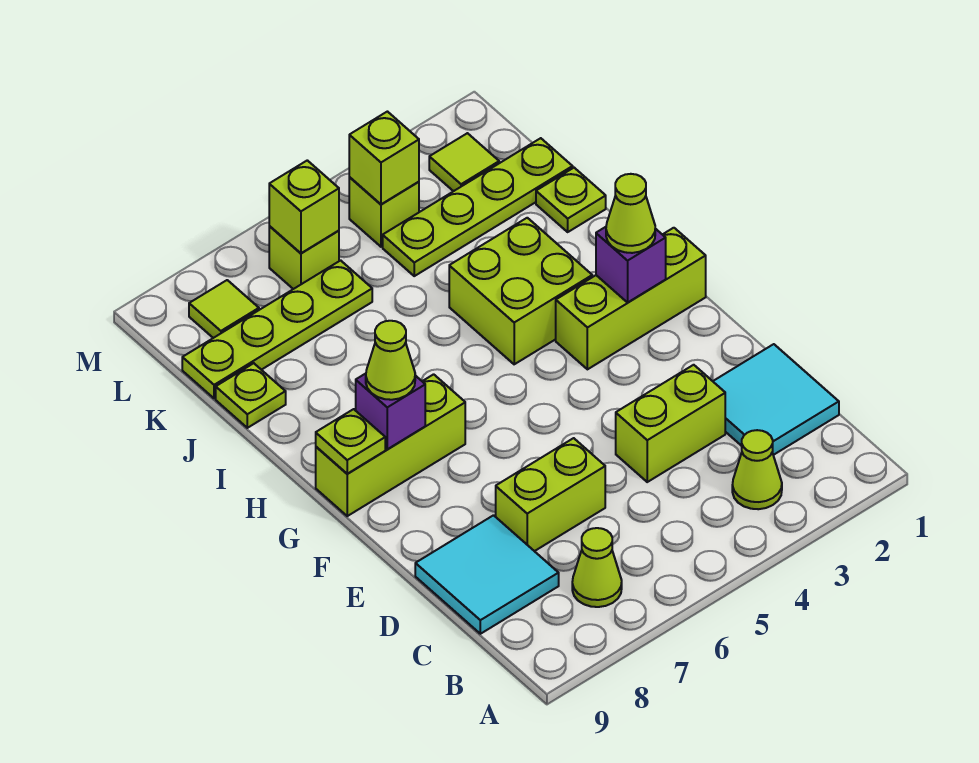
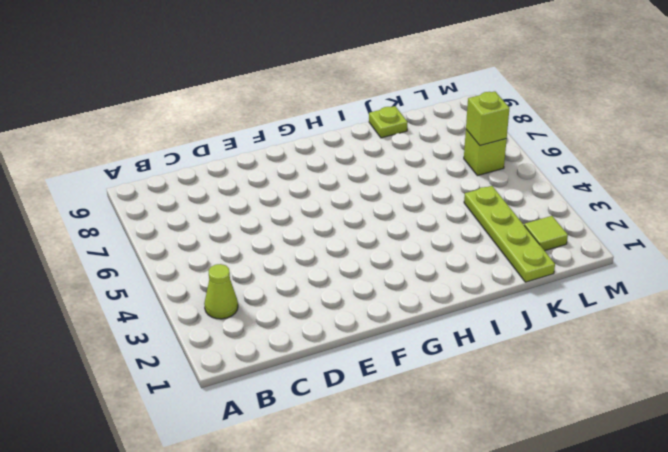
none -> lime 1x1 cone [572,528,622,607]
none -> cyan 2x2 tile [713,344,839,455]
none -> cyan 2x2 tile [415,515,559,634]

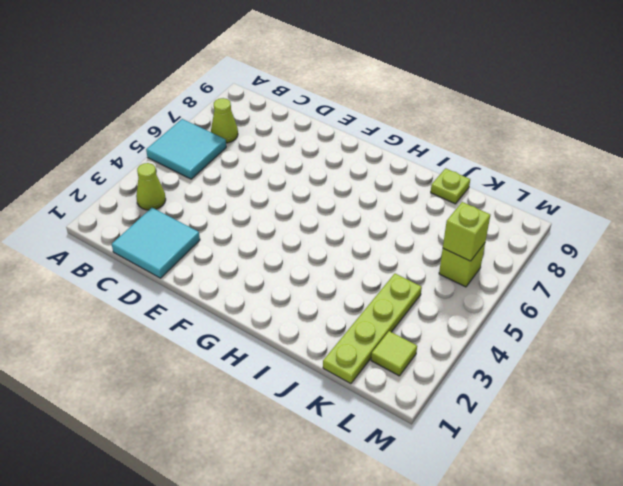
cyan 2x2 tile [146,119,226,179] -> cyan 2x2 tile moved to [415,515,559,634]
none -> lime 1x2 brick [616,365,725,482]
none -> lime 1x2 brick [496,438,605,551]
none -> lime 1x3 brick [556,228,706,369]

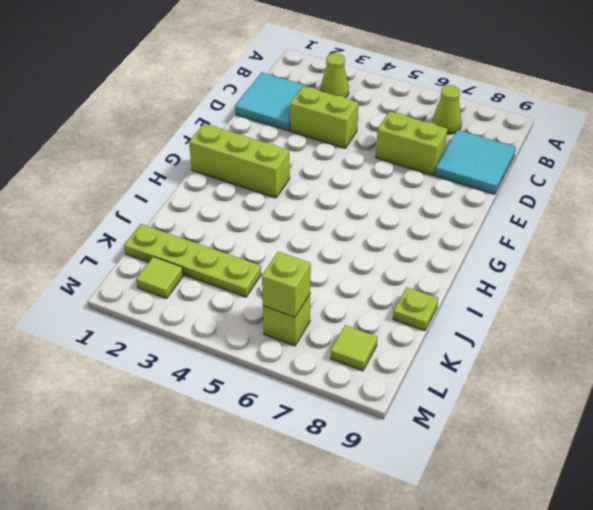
none -> lime 1x3 brick [316,374,465,516]
none -> lime 2x2 brick [449,218,592,364]
none -> lime 1x1 plate [536,168,606,232]

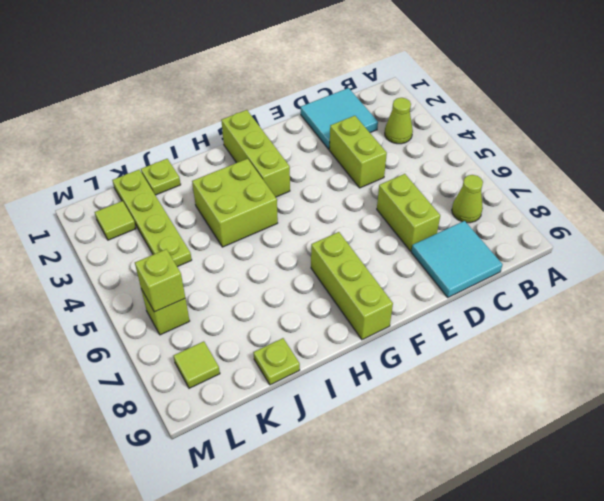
none -> lime 1x4 plate [182,260,372,398]
none -> lime 1x1 brick [349,177,419,247]
none -> purple 1x1 brick [596,227,666,302]

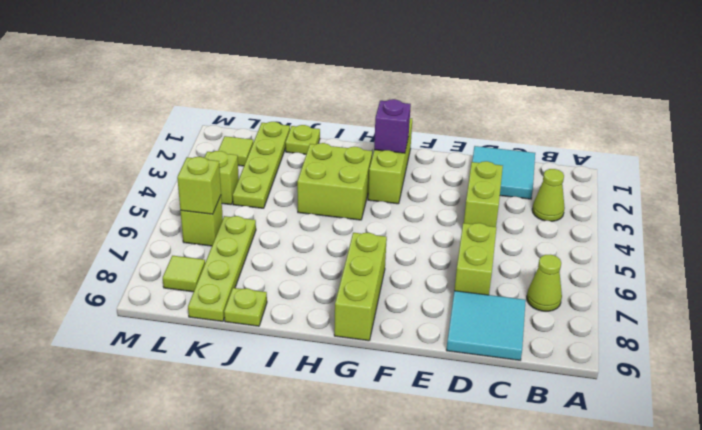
none -> purple 1x1 brick [356,374,425,449]
none -> lime 1x1 plate [316,409,385,474]
none -> lime 1x1 brick [349,112,419,204]

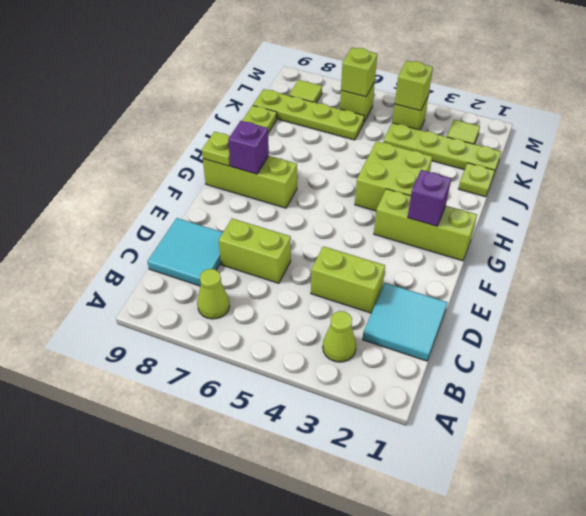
none -> lime 1x1 cone [606,174,655,253]
none -> lime 1x1 cone [366,321,415,400]

